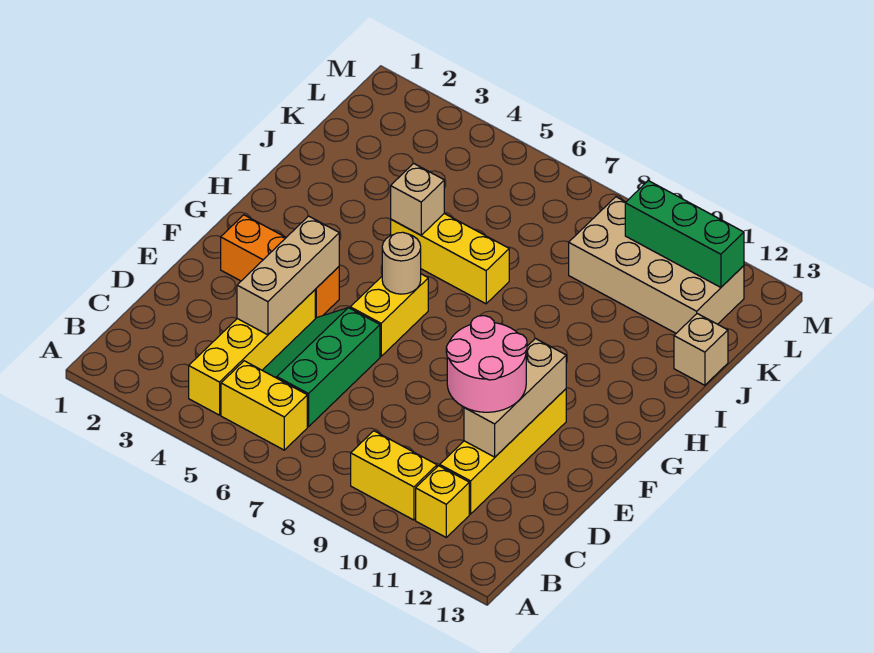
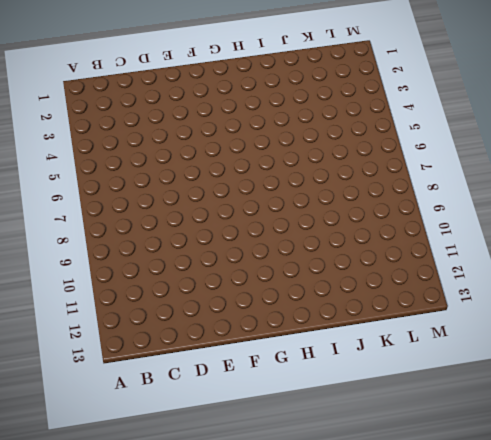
none -> yellow 1x4 brick [189,290,315,415]
none -> yellow 1x2 brick [221,361,307,450]
none -> yellow 1x2 brick [351,431,437,520]

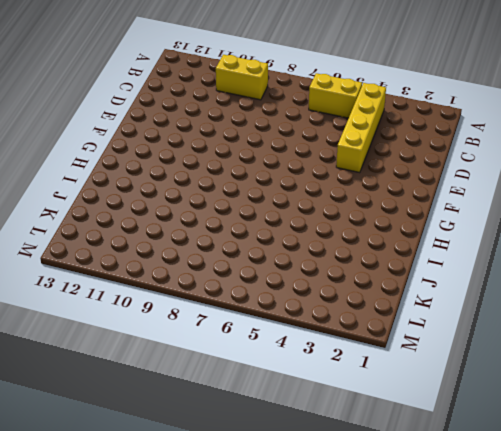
none -> yellow 1x1 brick [416,466,469,537]
none -> green 2x3 slope [262,308,380,427]
none -> yellow 1x4 brick [440,389,566,514]

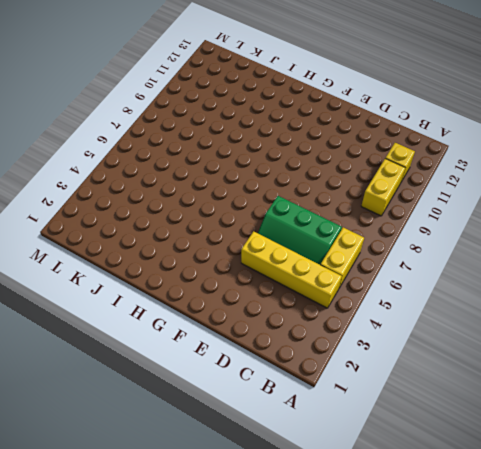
none -> yellow 1x4 brick [440,389,566,514]
none -> orange 1x3 brick [221,215,339,319]
none -> yellow 1x2 brick [350,274,428,356]

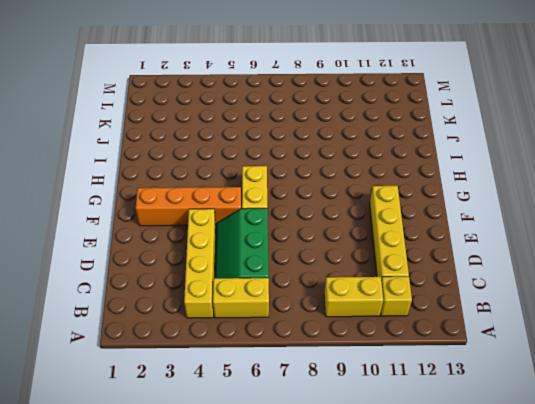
orange 1x4 brick [136,187,242,226] -> orange 1x3 brick [221,215,339,319]
none -> yellow 1x3 brick [391,214,509,304]
none -> tan 1x1 brick [674,314,728,385]
none -> tan 2x4 brick [569,197,744,333]

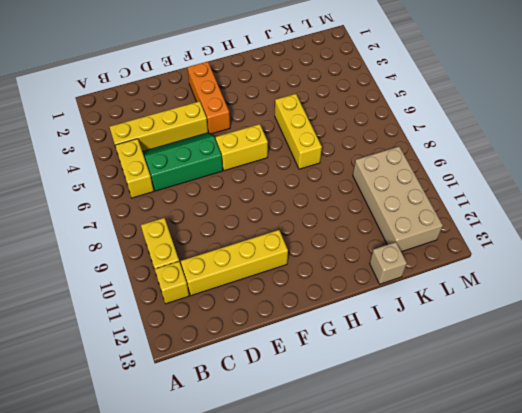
none -> tan 1x3 brick [237,216,339,335]
none -> tan 1x3 brick [464,339,566,457]
none -> tan 1x1 round brick [382,232,421,294]

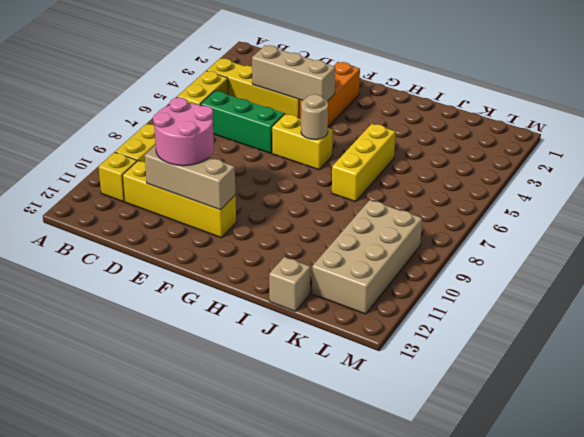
none -> tan 1x1 brick [391,163,444,235]
none -> green 1x3 brick [625,181,744,287]

